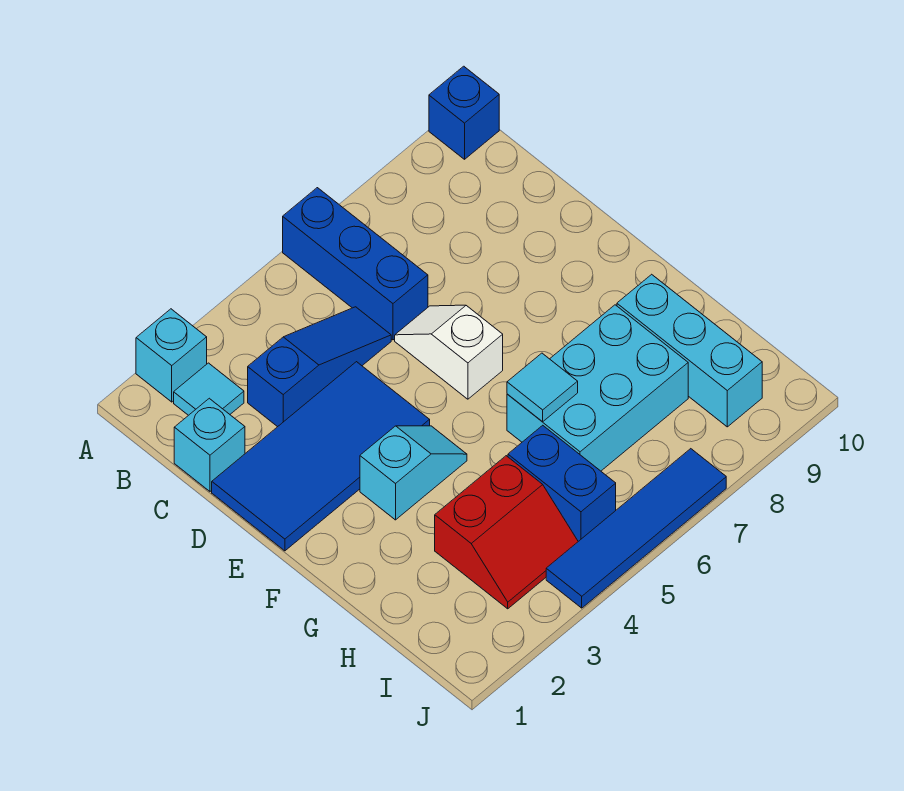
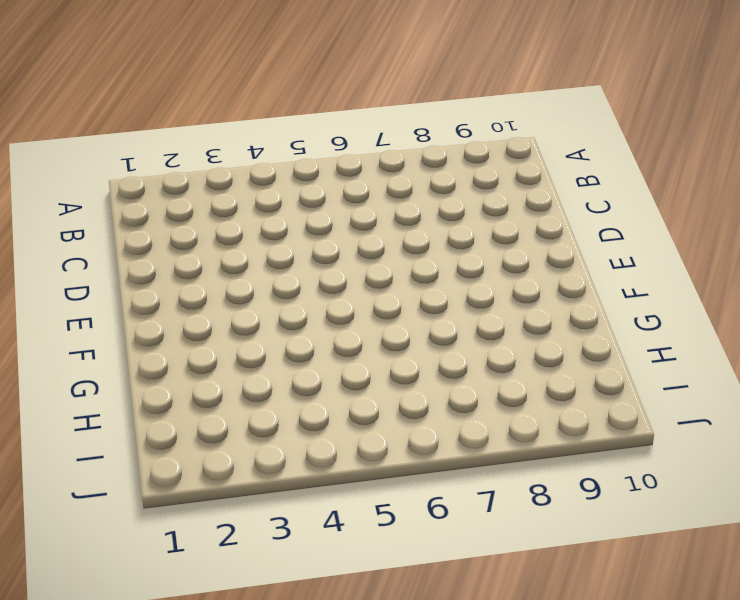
none -> cyan 1x1 brick [136,309,207,402]
none -> blue 1x3 brick [283,188,428,340]
none -> blue 1x1 brick [429,66,499,159]

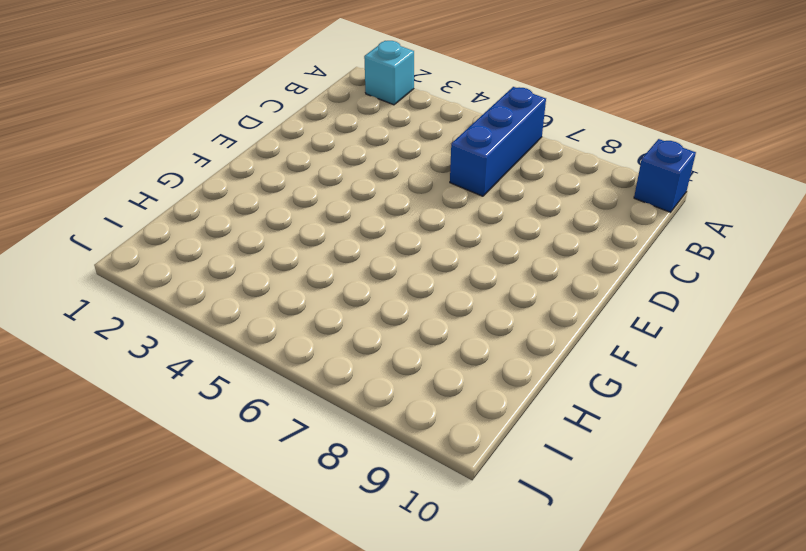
none -> cyan 1x1 tile [174,363,244,415]
none -> cyan 1x1 brick [174,398,245,491]
none -> blue 1x3 slope [248,307,391,427]

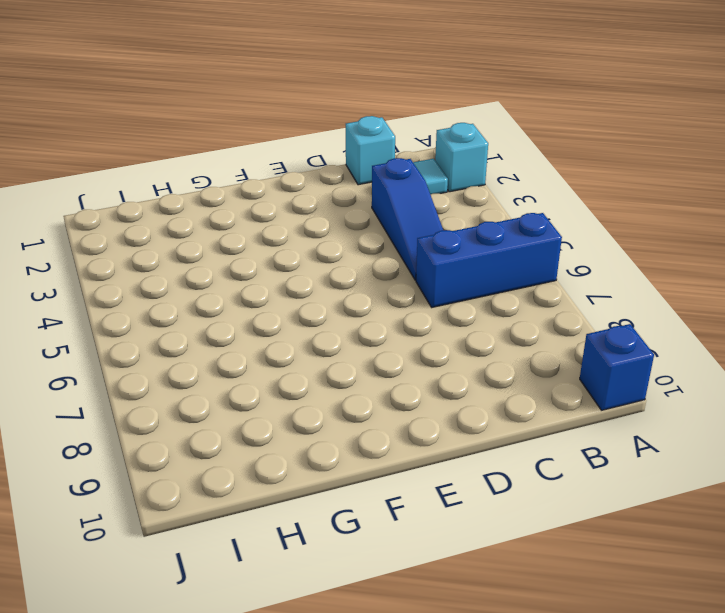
none -> blue 2x4 tile [212,362,430,551]
none -> white 1x2 slope [395,305,503,399]
none -> cyan 1x2 slope [360,426,467,520]

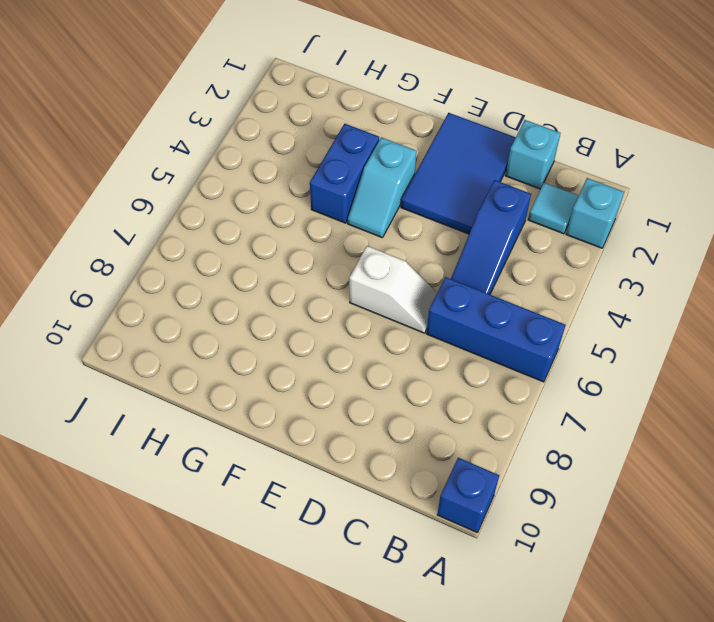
blue 2x3 tile [401,113,516,234] -> blue 2x4 tile [212,362,430,551]
blue 1x2 brick [310,124,379,223] -> blue 1x2 brick turned to [508,425,616,541]
none -> cyan 2x3 brick [507,305,688,471]
none -> cyan 1x3 brick [617,274,762,427]
none -> red 2x2 slope [435,456,578,609]

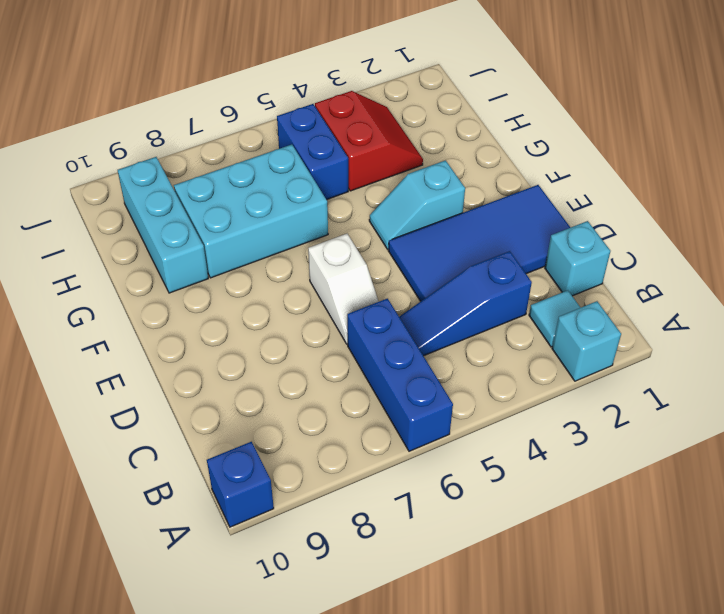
red 2x2 slope [315,91,423,191] -> red 2x2 slope turned to [435,456,578,609]
none -> blue 1x4 tile [546,449,726,608]
none -> cyan 1x1 tile [507,353,578,422]

